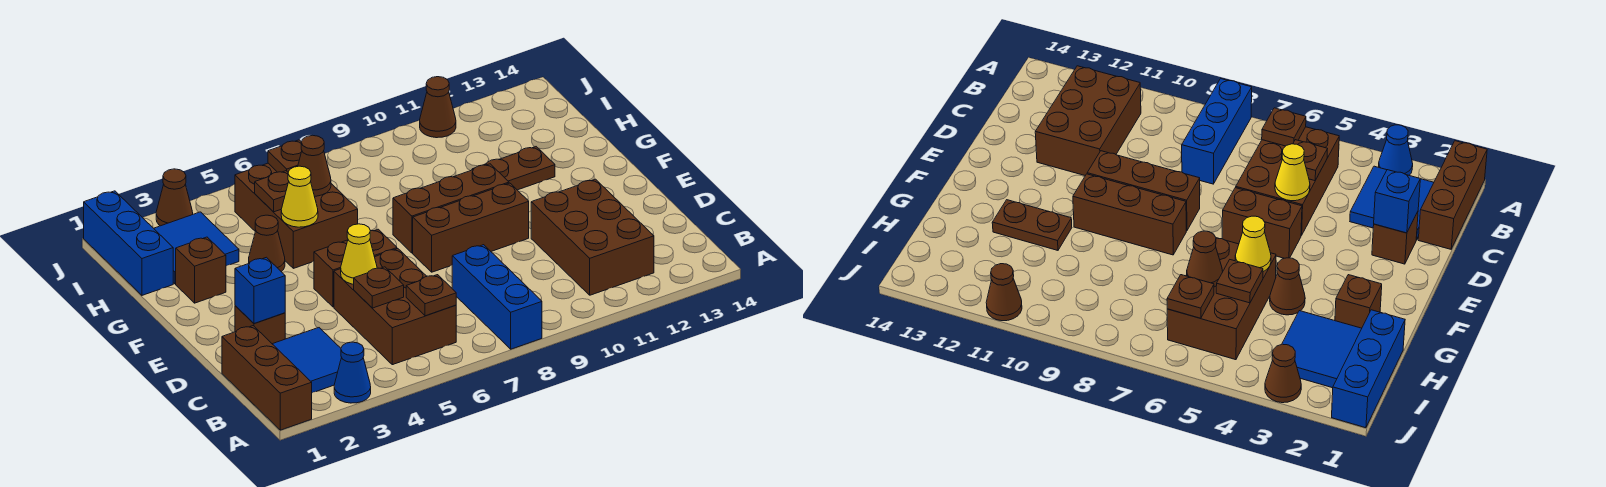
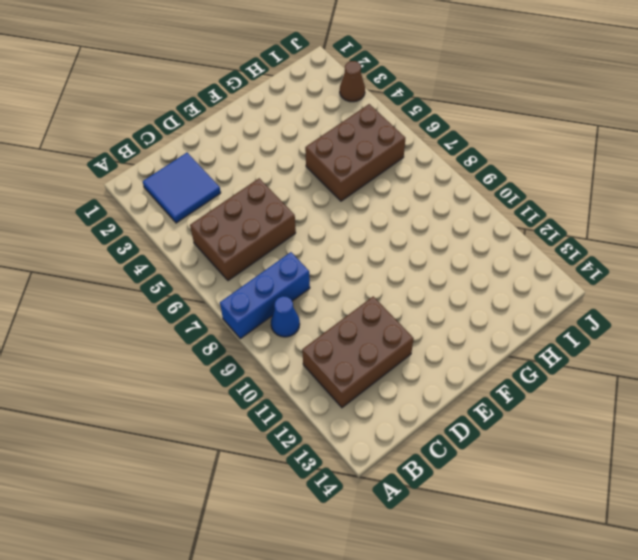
blue 1x1 cone [271,296,300,337] -> blue 1x1 cone moved to [334,342,371,403]
none -> brown 1x3 brick [222,326,312,430]
none -> brown 1x1 brick [235,306,285,344]
none -> brown 1x2 brick [314,229,397,307]

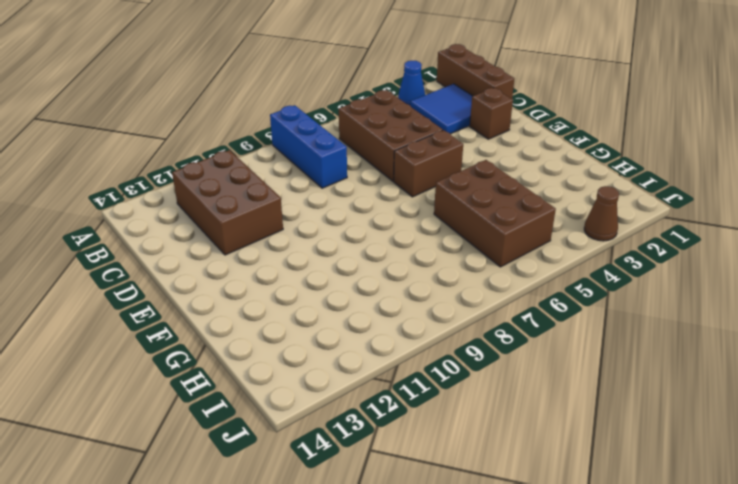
none -> brown 1x3 brick [413,183,529,272]
none -> brown 1x3 brick [393,164,509,253]
none -> brown 1x1 brick [176,237,226,303]

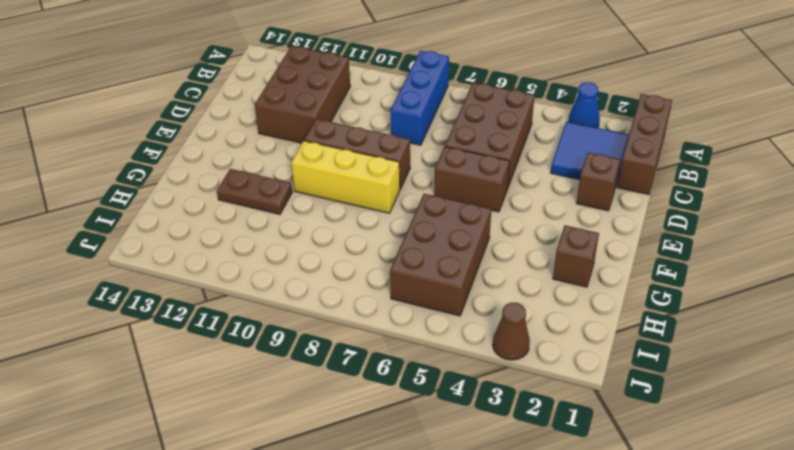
yellow 1x3 brick [291,141,400,213] -> brown 1x3 brick [393,164,509,253]
none -> brown 1x1 cone [249,215,285,272]
none -> blue 1x3 brick [84,191,173,295]
none -> blue 2x2 tile [154,212,239,284]

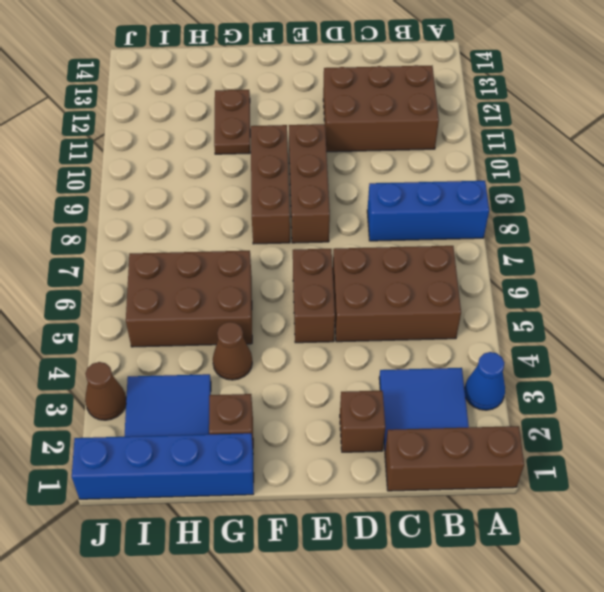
blue 1x4 brick [72,433,254,499] -> blue 1x3 brick [84,191,173,295]
none -> brown 1x1 cone [420,77,456,138]
none -> brown 1x1 plate [406,275,456,316]
none -> brown 1x1 plate [354,267,404,308]

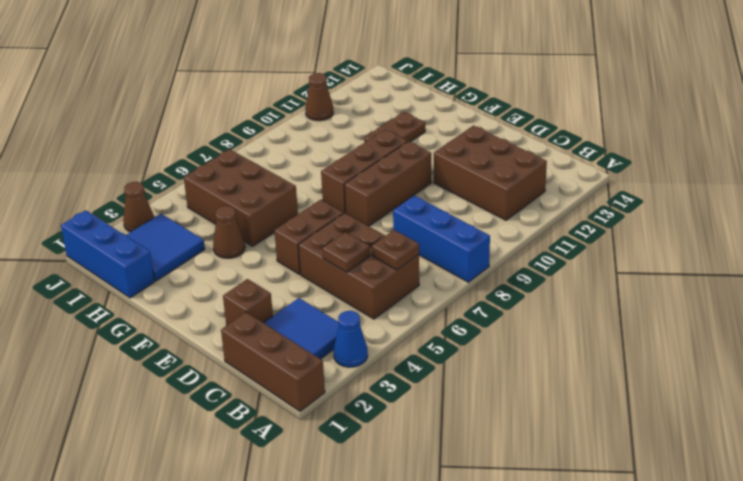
none -> brown 1x1 brick [176,237,226,303]
none -> blue 1x1 brick [235,257,285,324]
none -> yellow 1x1 cone [341,224,377,284]

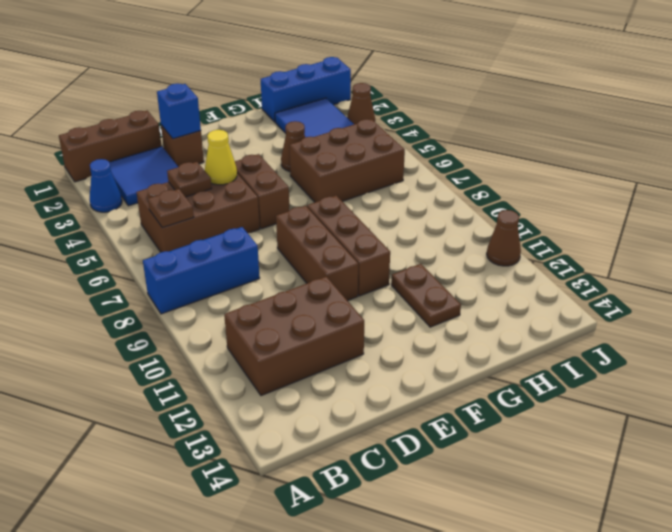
none -> brown 1x1 brick [176,237,226,303]
none -> yellow 1x1 cone [281,166,318,227]
none -> brown 1x1 plate [255,171,289,212]

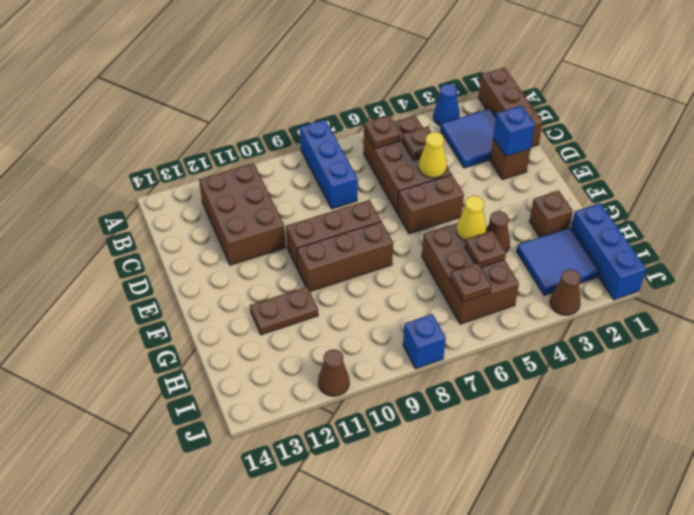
blue 1x1 brick [403,314,446,369] -> none
none -> brown 1x1 cone [298,135,331,196]

